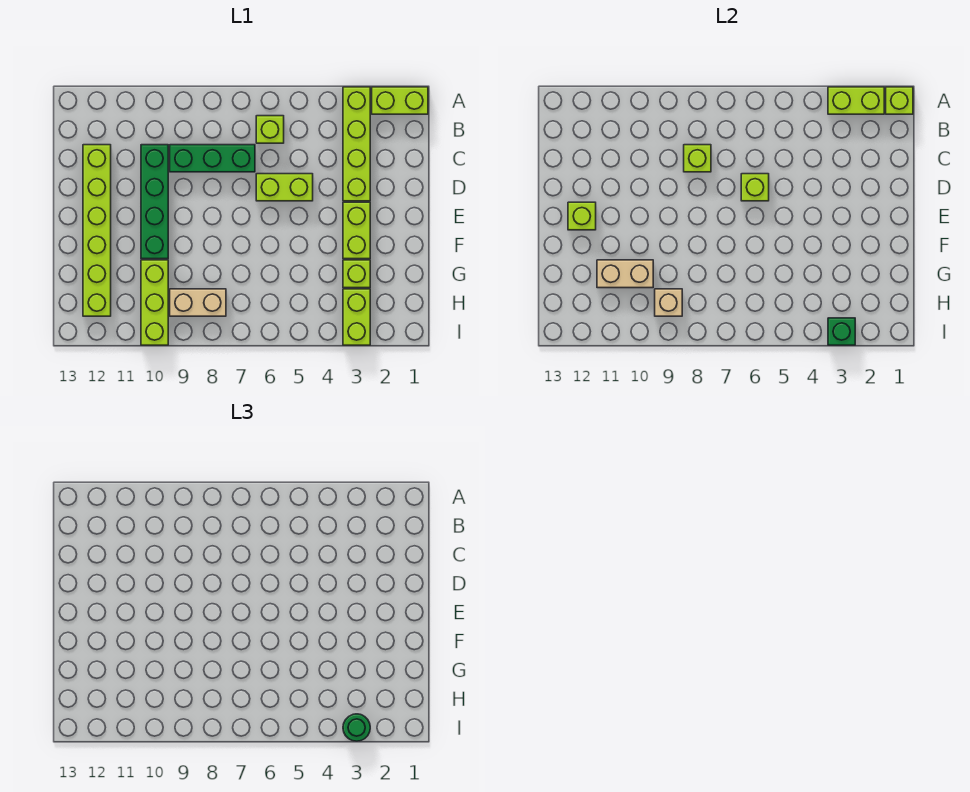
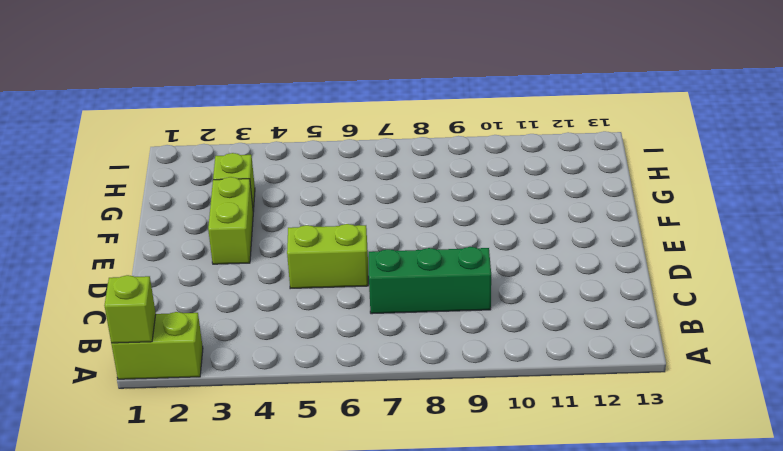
none -> lime 1x4 brick [343,87,370,201]
none -> lime 1x1 brick [256,116,284,143]
none -> green 1x4 brick [141,145,168,259]

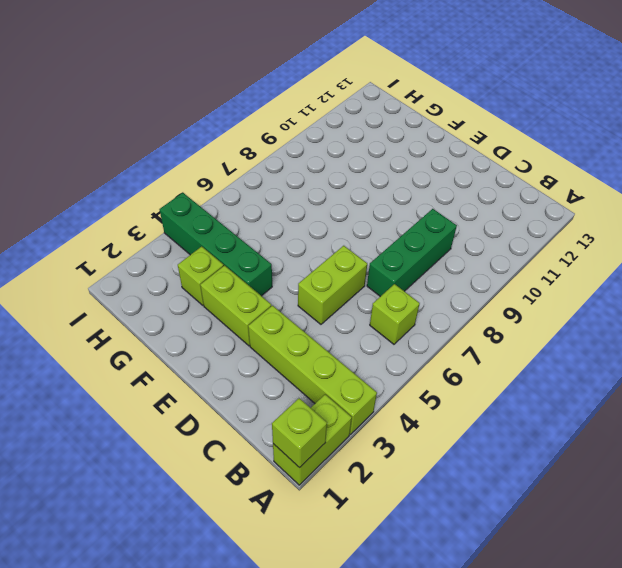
green 1x4 brick [160,193,272,296] -> green 1x4 brick moved to [141,145,168,259]
none -> lime 1x6 brick [83,145,111,316]
none -> lime 1x3 brick [141,260,168,345]
none -> lime 1x2 brick [343,289,370,345]

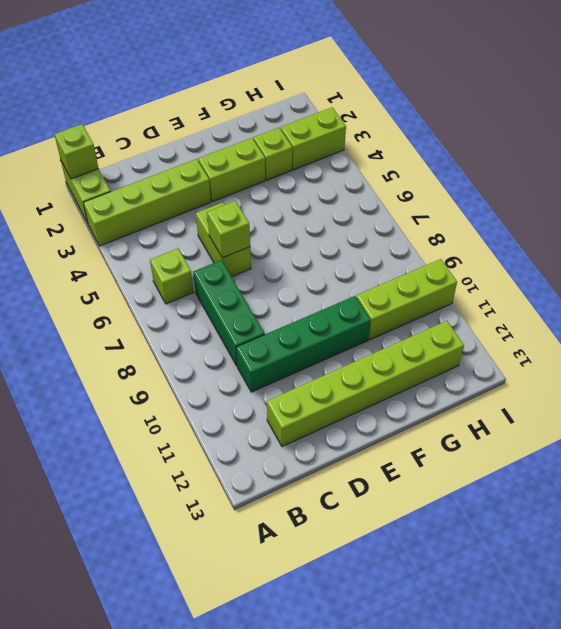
none -> tan 1x2 brick [170,289,226,316]
none -> lime 1x2 brick [828,87,884,114]
none -> lime 1x1 brick [684,145,711,172]

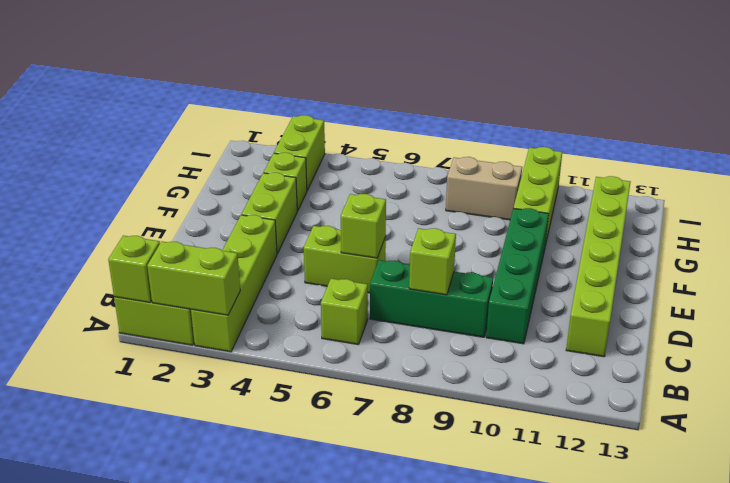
none -> lime 1x1 brick [568,202,596,230]
none -> tan 1x2 brick [597,260,653,288]
none -> tan 1x1 brick [655,289,682,316]

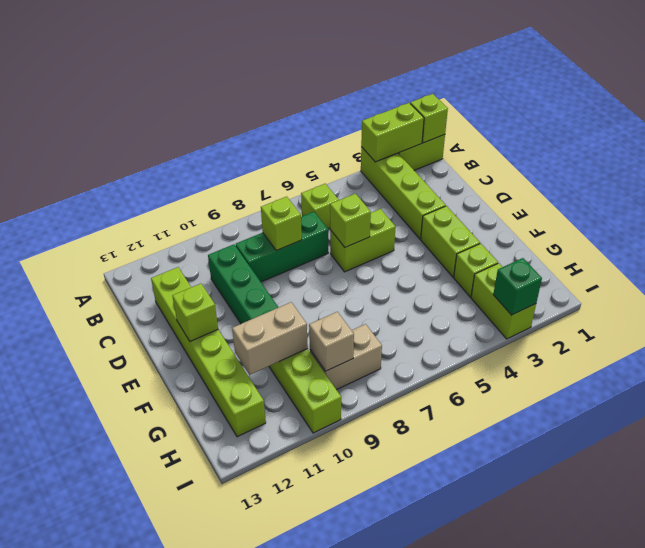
none -> green 1x1 round brick [343,714,370,741]

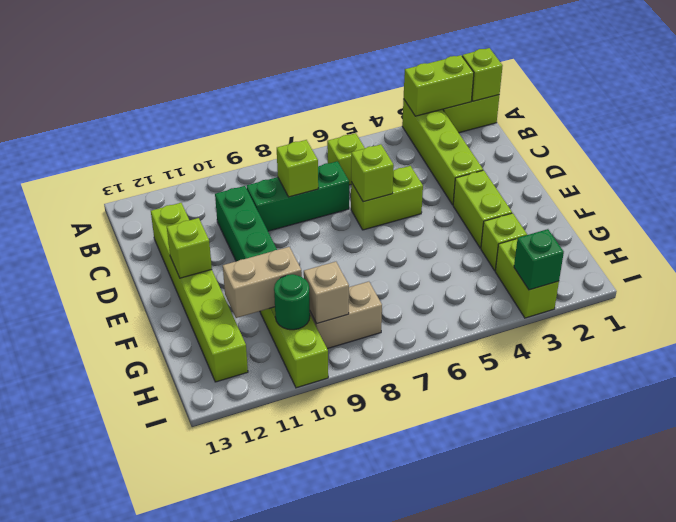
green 1x1 round brick [274,274,310,330] -> green 1x1 round brick moved to [343,714,370,741]

